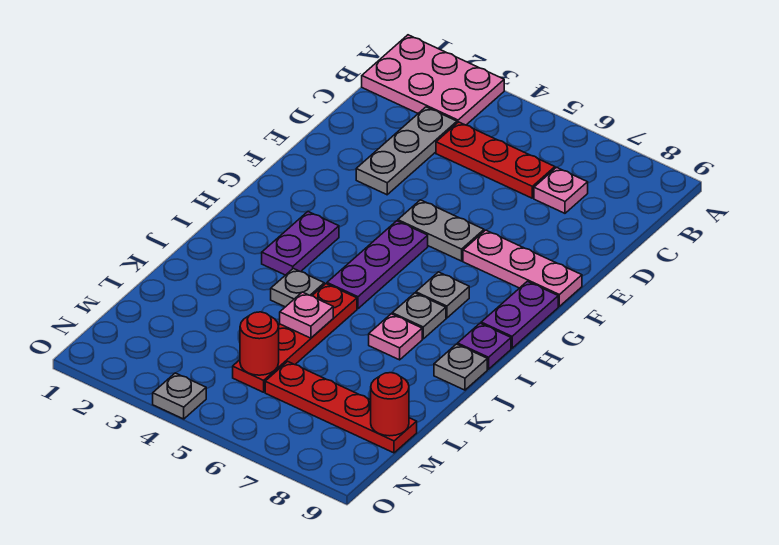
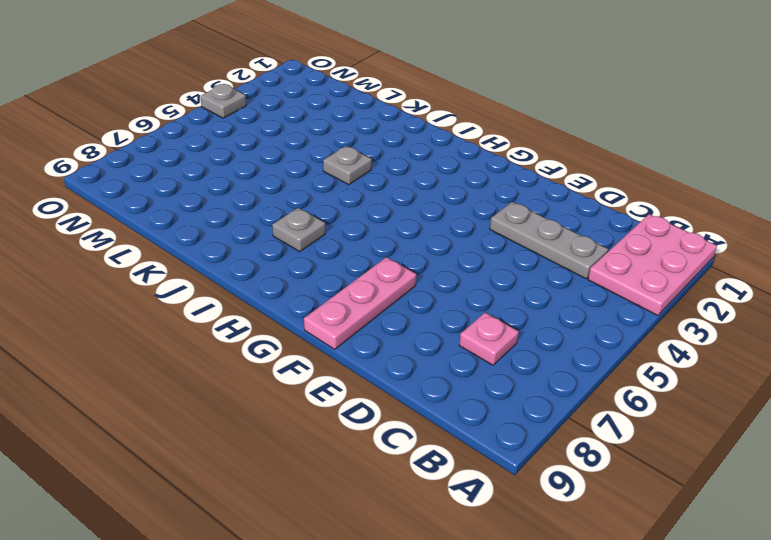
none -> red 1x3 plate [436,122,555,198]
none -> grey 1x2 plate [398,200,484,261]
none -> purple 1x3 plate [327,221,428,309]

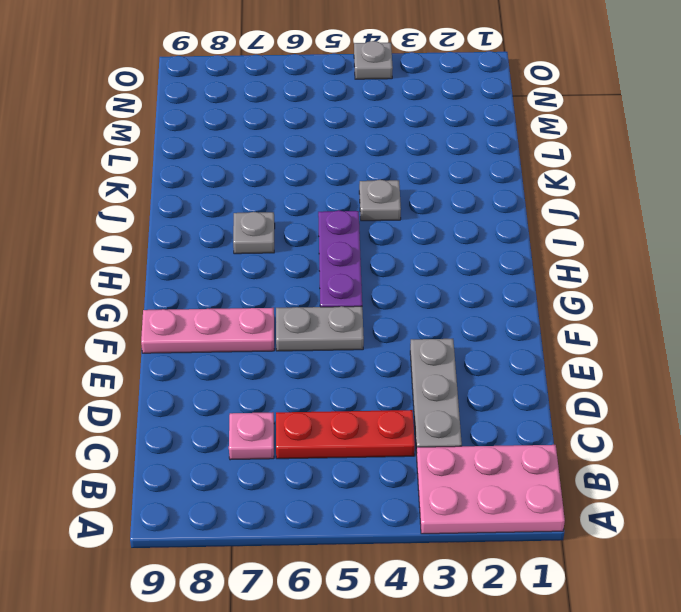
none -> purple 1x2 plate [481,281,558,348]
none -> purple 1x2 plate [262,211,339,275]
none -> grey 1x1 plate [416,272,469,318]

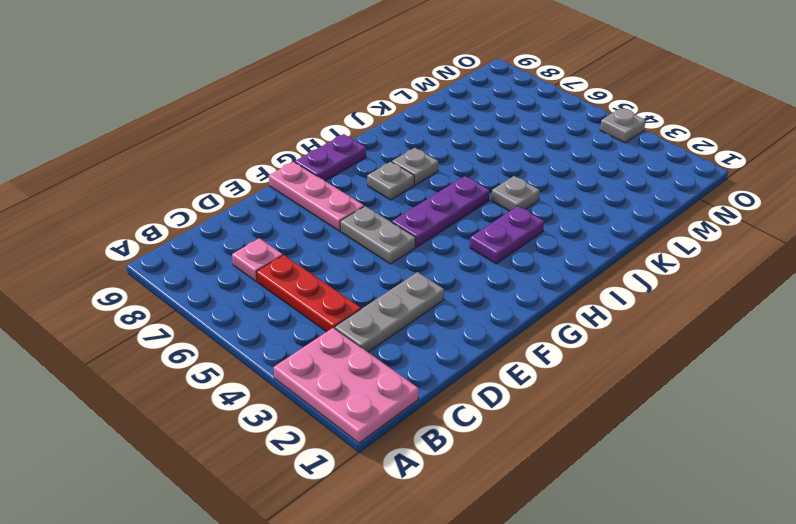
none -> purple 1x1 plate [458,323,511,369]
none -> red 1x4 plate [233,284,357,392]
none -> pink 1x1 plate [369,314,422,360]

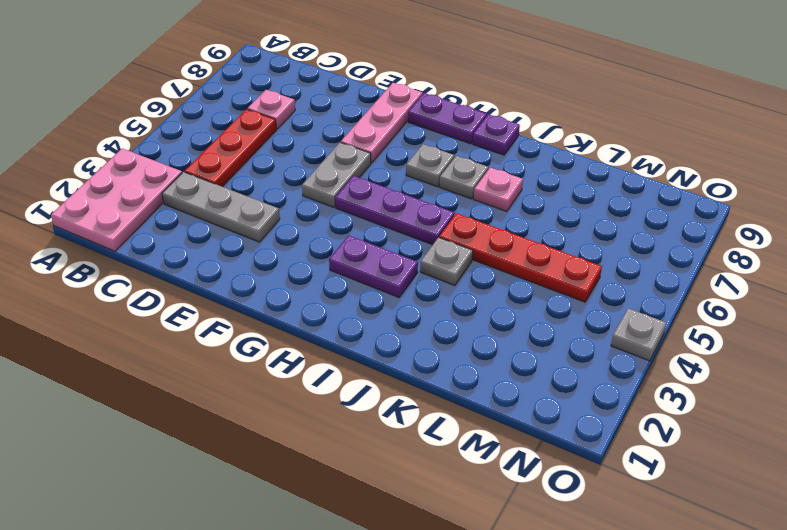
none -> grey 1x1 plate [434,344,487,390]
none -> red 1x4 plate [265,362,417,453]
none -> pink 1x1 plate [280,292,333,338]

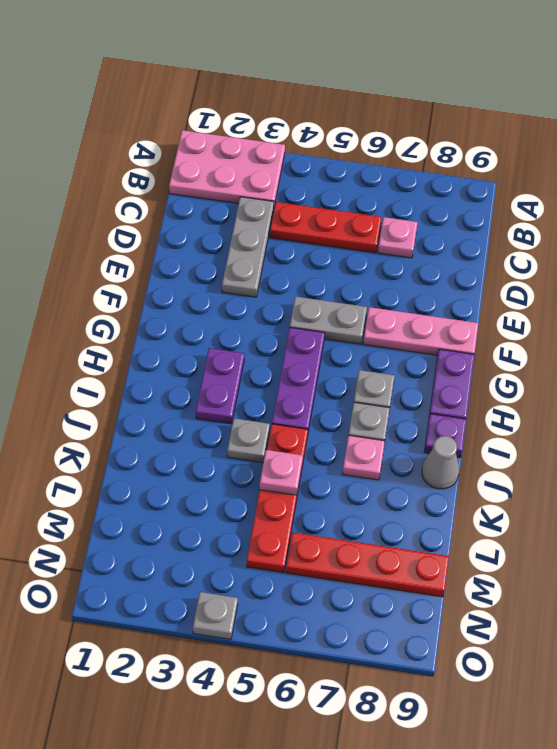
grey 1x1 cone [422,436,459,489] -> grey 1x1 plate [434,344,487,390]
none -> red 1x1 round brick [240,312,279,375]
none -> red 1x1 round brick [371,373,409,436]

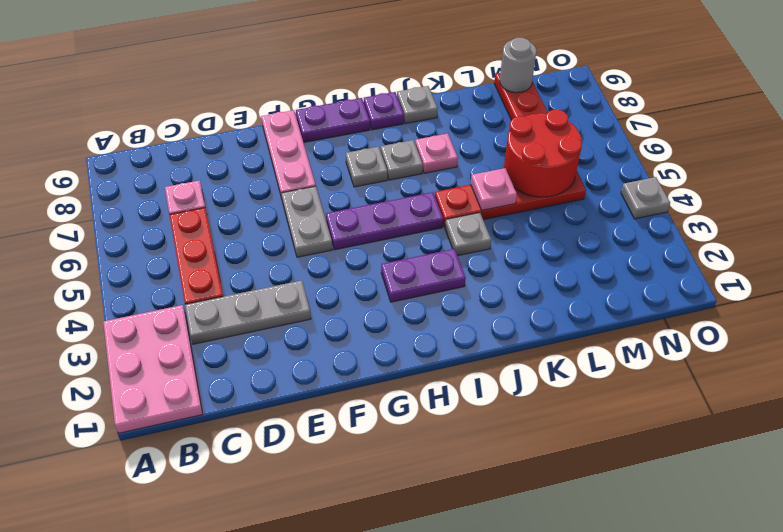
red 2x2 round brick [504,110,582,197] -> red 1x1 round brick [240,312,279,375]
grey 1x1 round brick [500,38,537,93] -> red 1x1 round brick [371,373,409,436]

